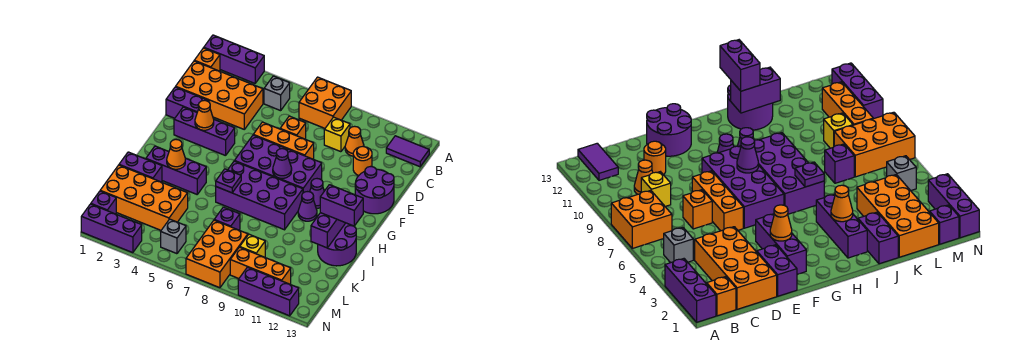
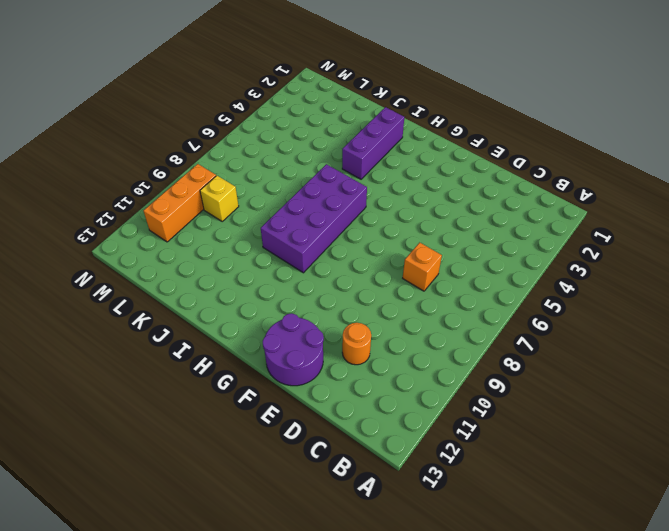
none -> purple 1x3 brick [204,35,264,83]
none -> orange 2x2 brick [299,77,351,128]
none -> orange 1x1 brick [194,48,220,71]
none -> grey 1x1 brick [264,76,290,111]

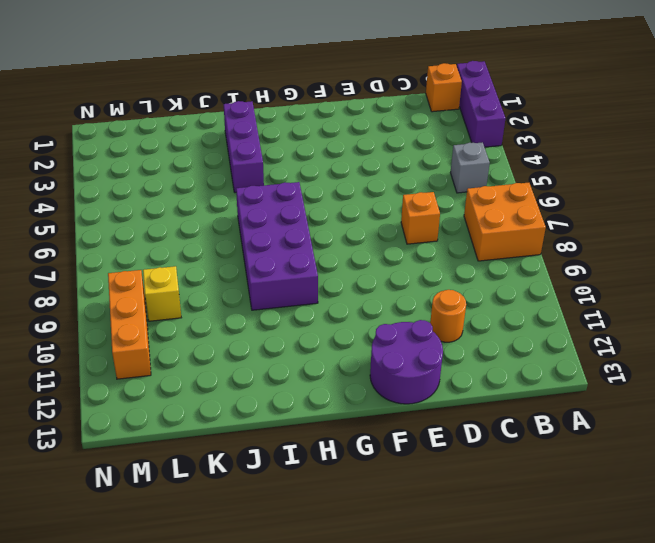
none -> purple 1x2 tile [386,136,429,167]
none -> orange 2x4 brick [176,61,263,129]
none -> yellow 1x1 brick [324,117,350,152]
none -> orange 1x1 cone [345,126,364,156]

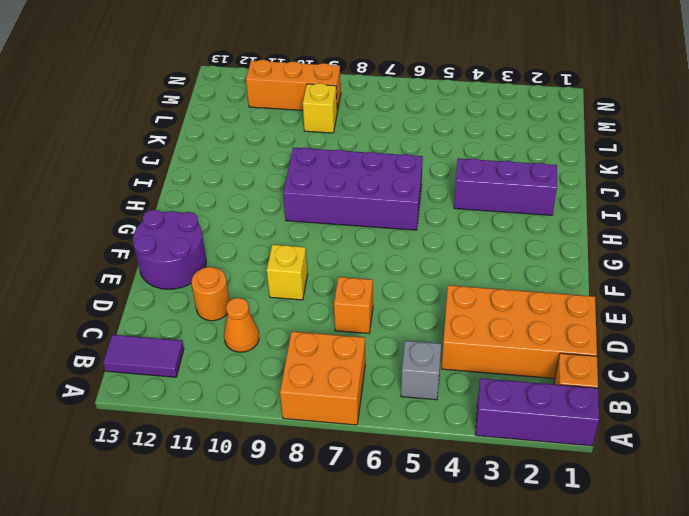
yellow 1x1 brick [267,245,308,300] -> yellow 1x1 brick moved to [324,117,350,152]
none -> purple 1x2 brick [166,87,209,118]
none -> orange 1x3 brick [254,122,314,159]
none -> purple 1x3 brick [174,107,235,156]
none -> purple 2x4 brick [234,135,322,193]

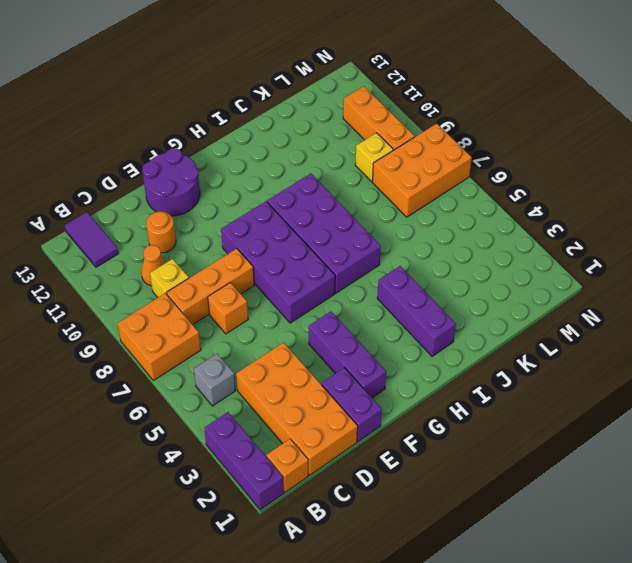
orange 1x3 brick [167,249,254,325] -> orange 1x3 brick turned to [254,122,314,159]
none -> purple 1x1 cone [310,179,324,208]
none -> purple 1x1 cone [298,192,317,221]
none -> purple 2x2 round brick [318,223,356,266]
none -> purple 1x2 brick [119,152,162,182]

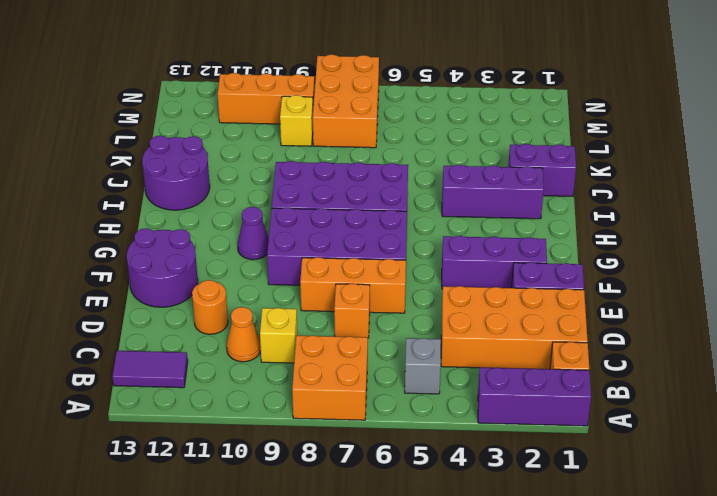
none -> purple 1x1 cone [298,192,317,221]
none -> orange 2x4 brick [100,165,188,230]
none -> purple 1x1 brick [214,207,240,230]
none -> purple 1x1 brick [91,191,116,214]

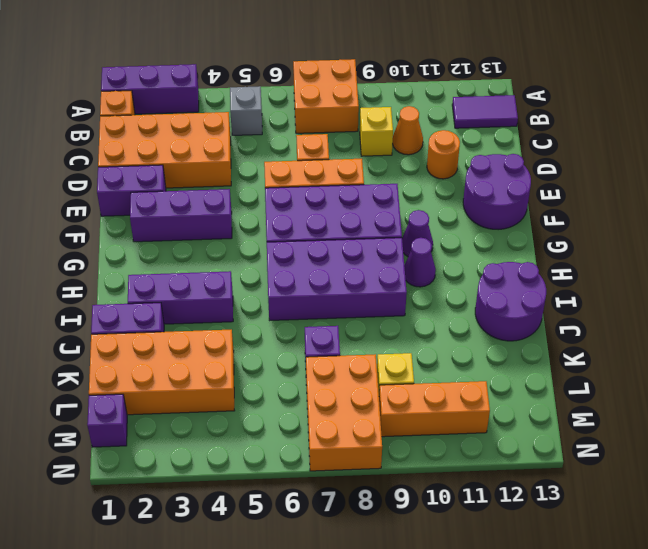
none -> grey 1x1 brick [161,219,186,254]
none -> purple 1x3 brick [81,204,142,253]
none -> purple 1x3 brick [238,267,299,316]
none -> orange 1x1 cone [195,100,214,130]

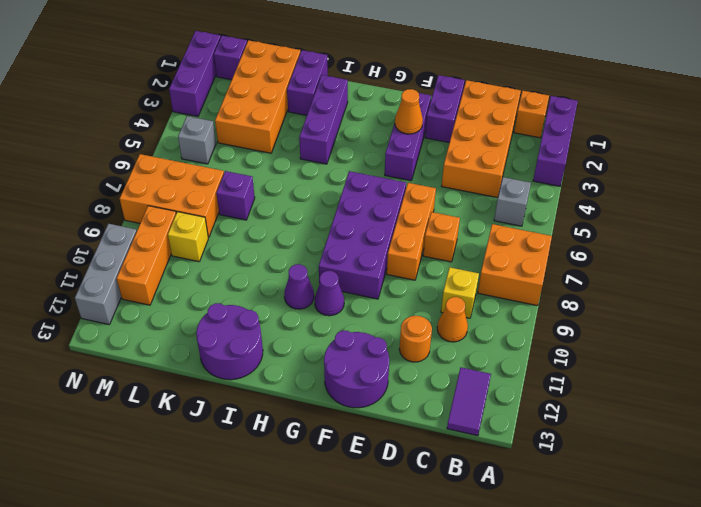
grey 1x3 brick [75,224,137,325] -> purple 1x3 brick [238,267,299,316]
none -> purple 2x4 brick [216,161,303,230]
none -> purple 1x1 cone [273,149,292,178]
none -> orange 1x1 cone [167,140,185,169]
none -> purple 1x1 plate [216,169,241,193]

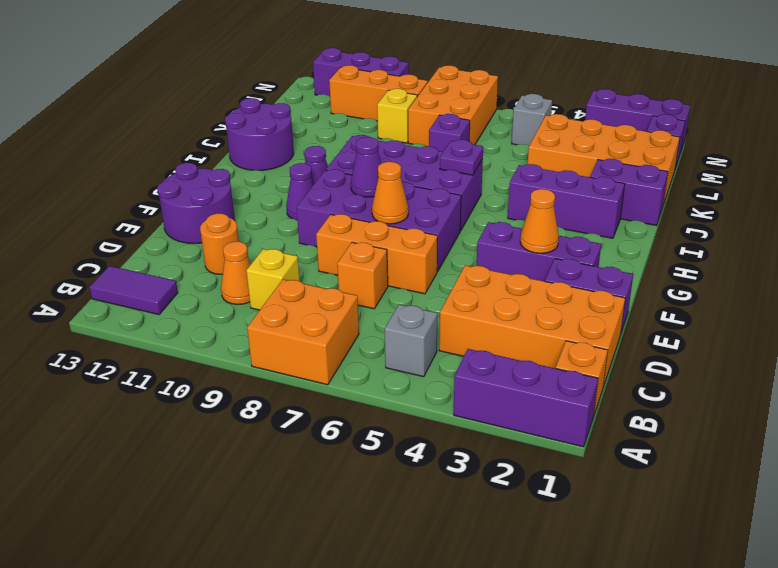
orange 1x1 cone [372,162,408,224] -> orange 1x1 cone moved to [167,140,185,169]
none -> purple 1x2 brick [311,213,345,248]
none -> purple 1x2 brick [320,185,363,226]

